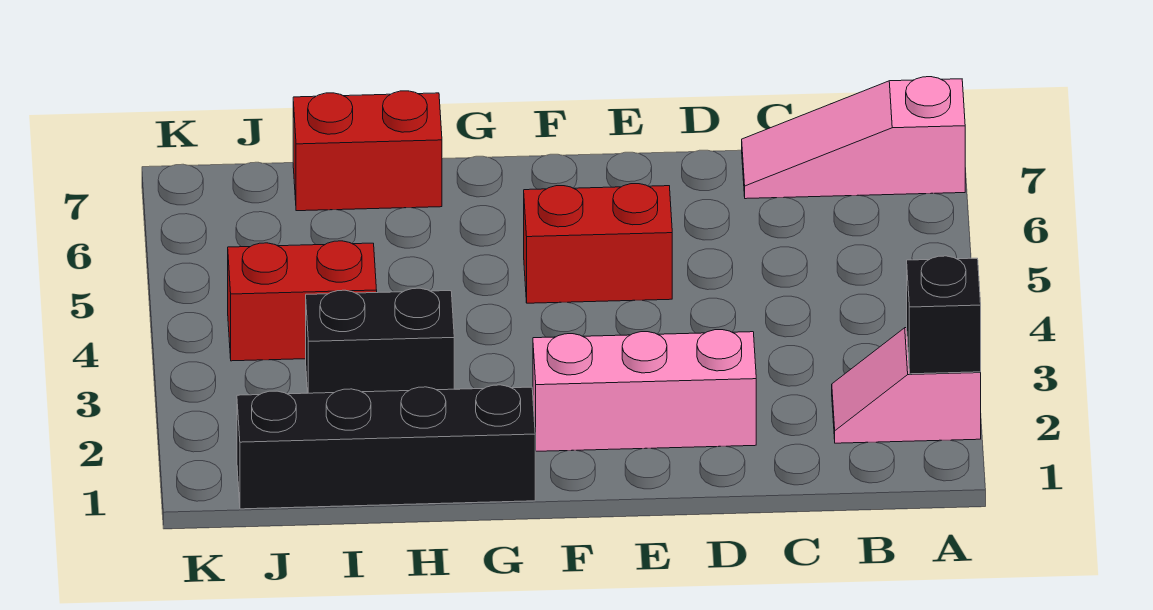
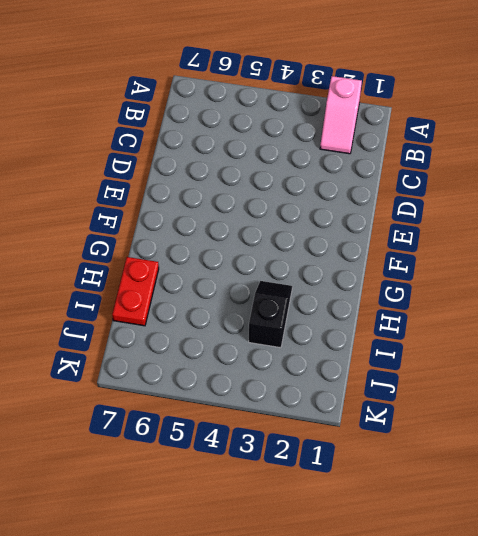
black 1x2 slope [249,281,292,348] -> black 1x2 brick [306,288,454,393]
red 1x2 plate [112,257,159,326] -> red 1x2 brick [293,91,442,211]
none -> pink 1x3 slope [742,77,965,199]
none -> pink 1x3 brick [533,330,756,451]

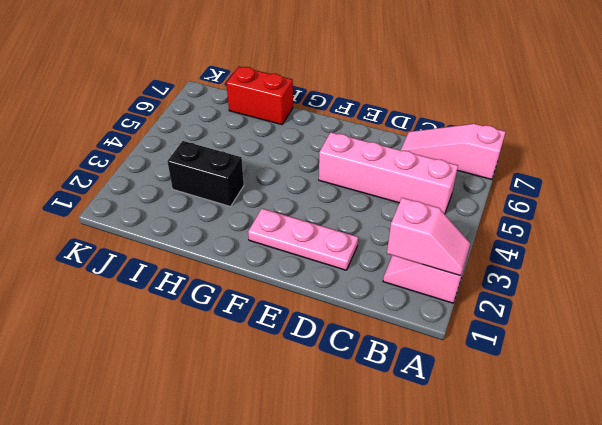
pink 1x2 slope [387,198,470,276] -> black 1x1 brick [907,256,981,374]
pink 1x4 brick [319,132,458,214] -> red 1x2 brick [524,184,672,303]
pink 1x3 plate [248,209,358,270] -> pink 1x3 brick [533,330,756,451]
none -> black 1x4 brick [237,385,535,509]
none -> red 1x2 brick [228,241,377,361]

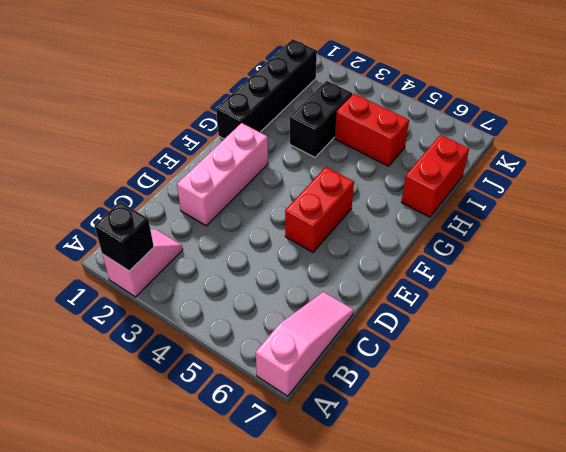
red 1x2 brick [335,94,409,166] -> red 1x2 brick turned to [228,241,377,361]

